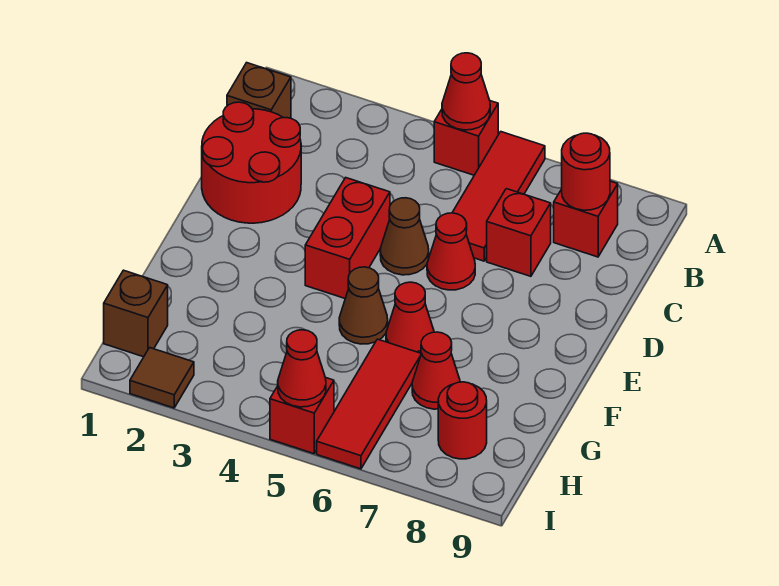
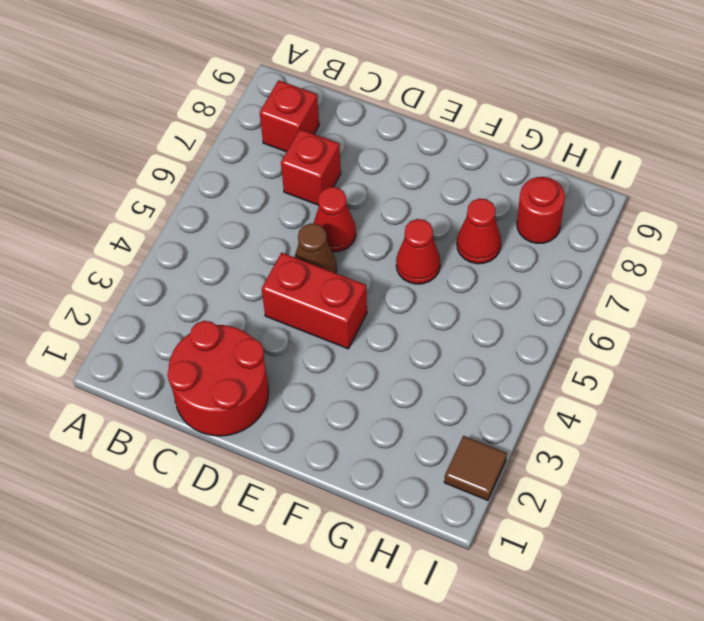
none -> red 1x1 brick [434,101,498,175]
none -> red 1x3 tile [452,132,545,261]
none -> brown 1x1 brick [227,63,291,118]

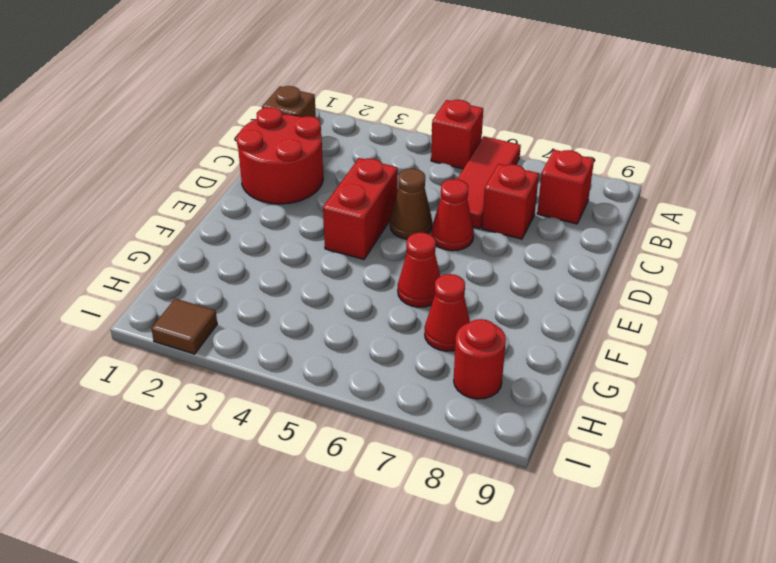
none -> brown 1x1 cone [339,267,388,344]
none -> red 1x3 tile [317,339,421,469]
none -> brown 1x1 brick [104,270,168,357]

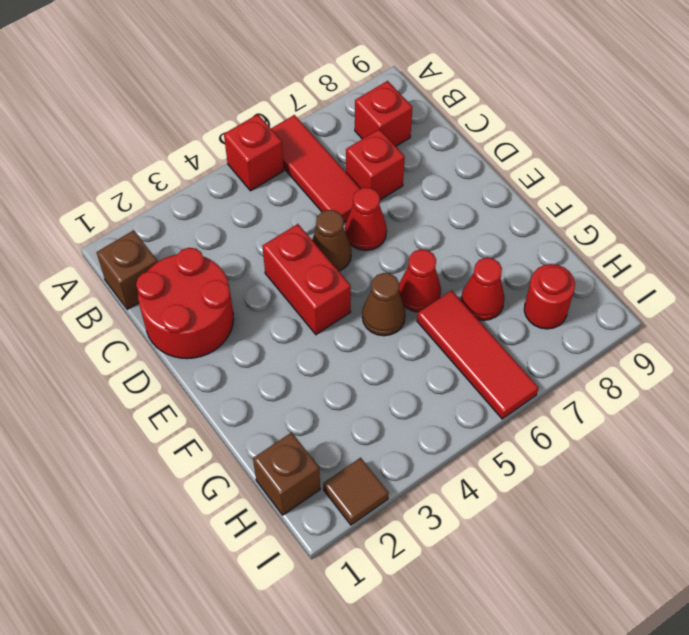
none -> red 1x1 brick [270,378,334,454]
none -> red 1x1 cone [442,53,490,130]
none -> red 1x1 round brick [562,133,610,210]

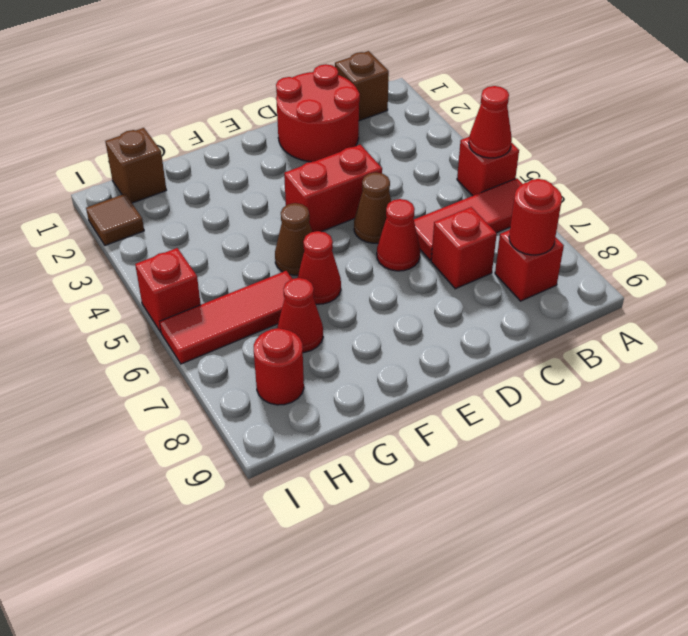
none -> red 1x1 cone [278,330,326,407]

